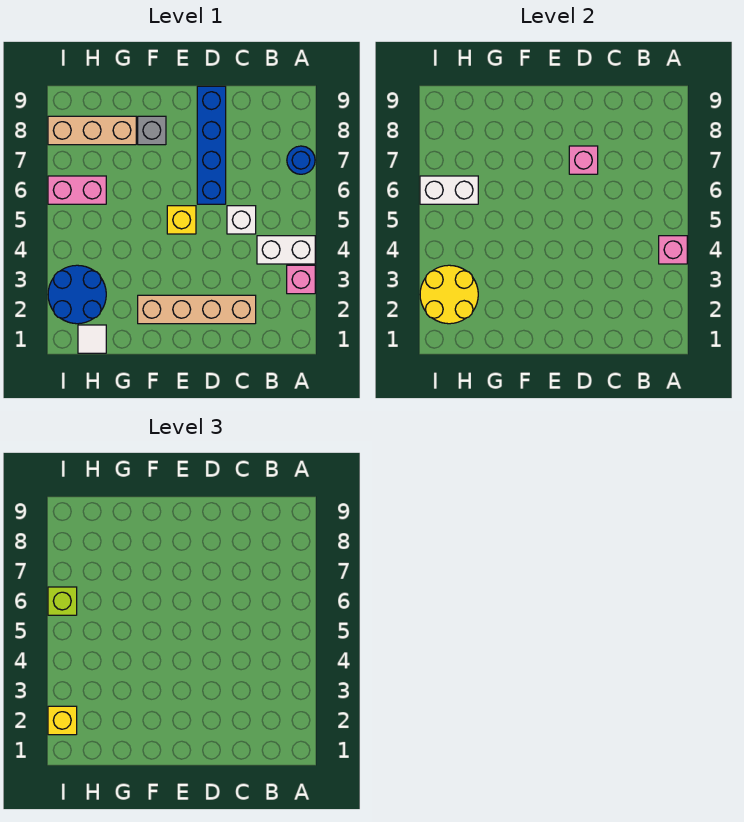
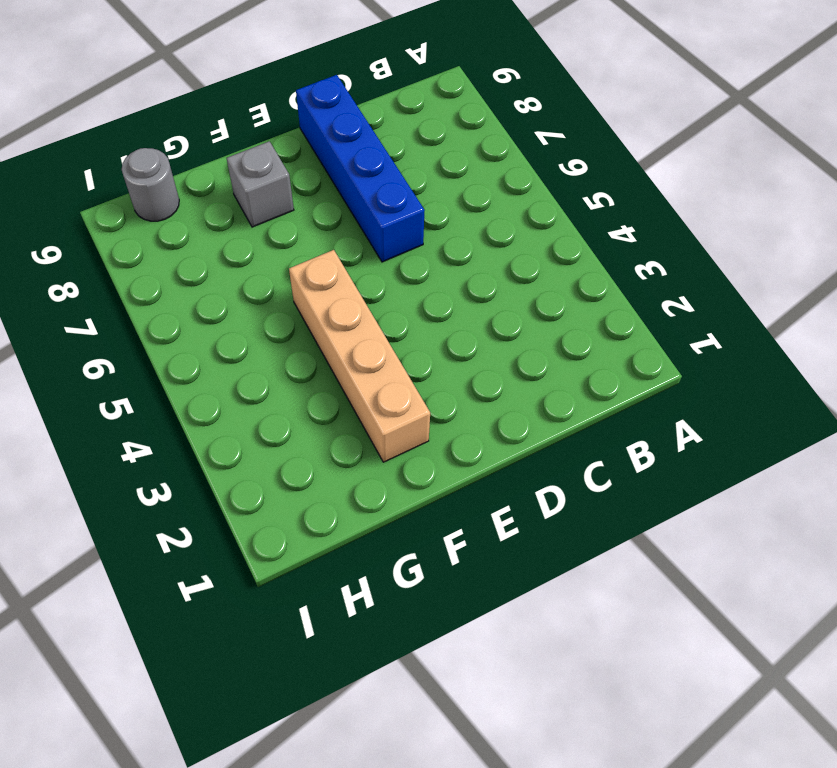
tan 1x4 brick [289,250,430,462] -> tan 1x4 brick turned to [138,295,256,324]
grey 1x1 round brick [122,148,179,221] -> none
none -> pink 1x1 brick [287,265,315,294]
none -> white 1x2 brick [257,236,315,264]
none -> blue 1x1 round brick [287,146,315,174]

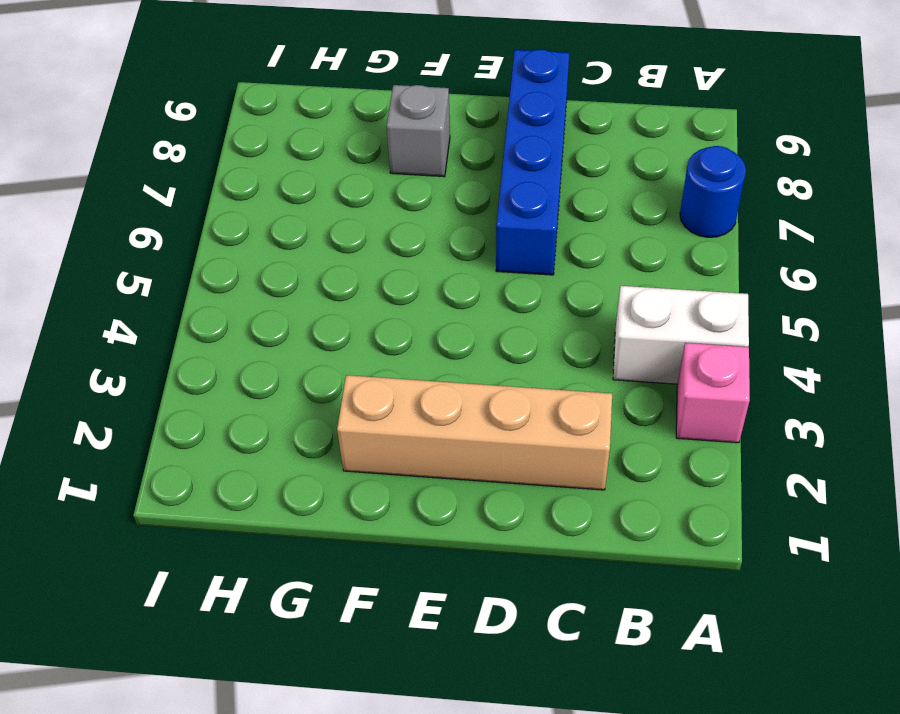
none -> white 1x1 brick [227,206,256,234]
none -> yellow 1x1 brick [167,206,196,234]
none -> tan 1x3 brick [48,116,136,145]

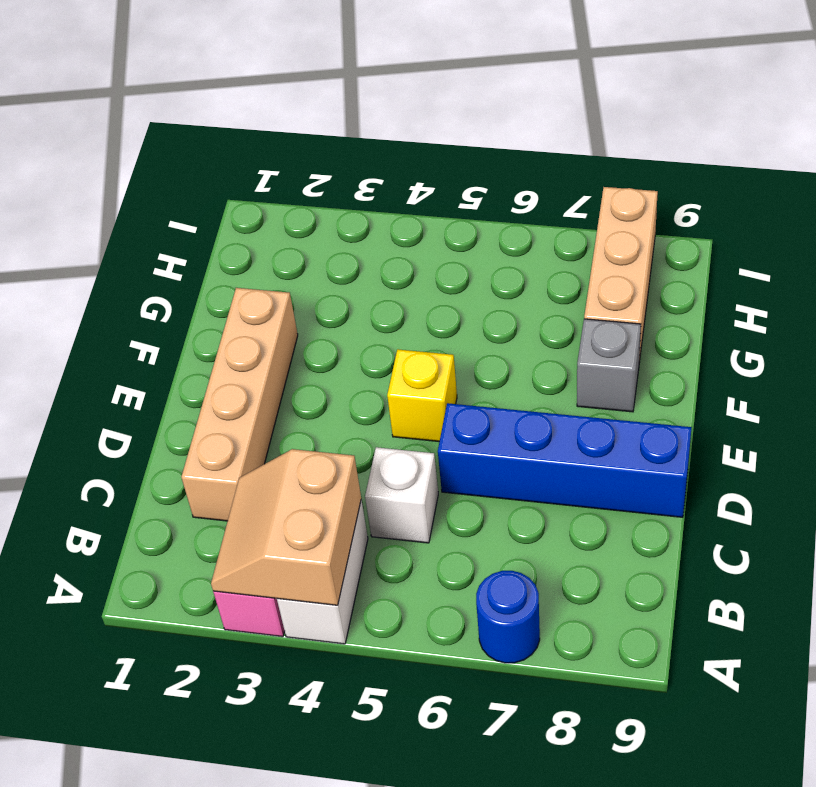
tan 2x2 slope [211,449,361,605] -> pink 1x1 brick [659,236,687,264]
none -> white 1x1 tile [78,325,106,353]
none -> blue 2x2 round brick [48,265,106,324]
none -> pink 1x2 brick [48,176,106,204]

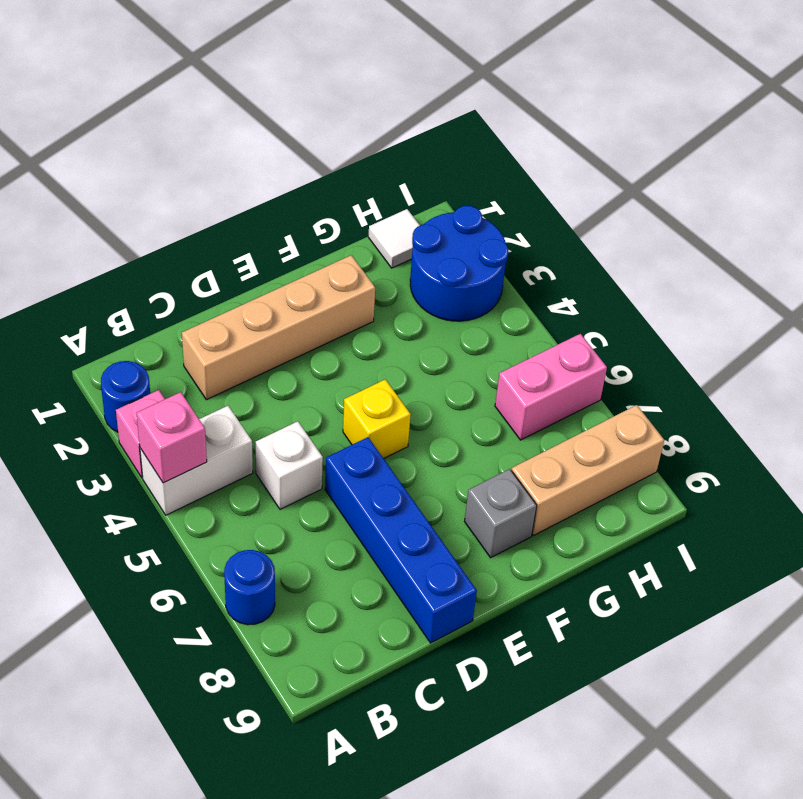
blue 1x1 round brick [101,361,150,432] -> none
none -> pink 1x1 brick [569,146,598,174]
none -> yellow 2x2 round brick [420,265,478,324]
none -> white 1x2 brick [420,176,478,204]

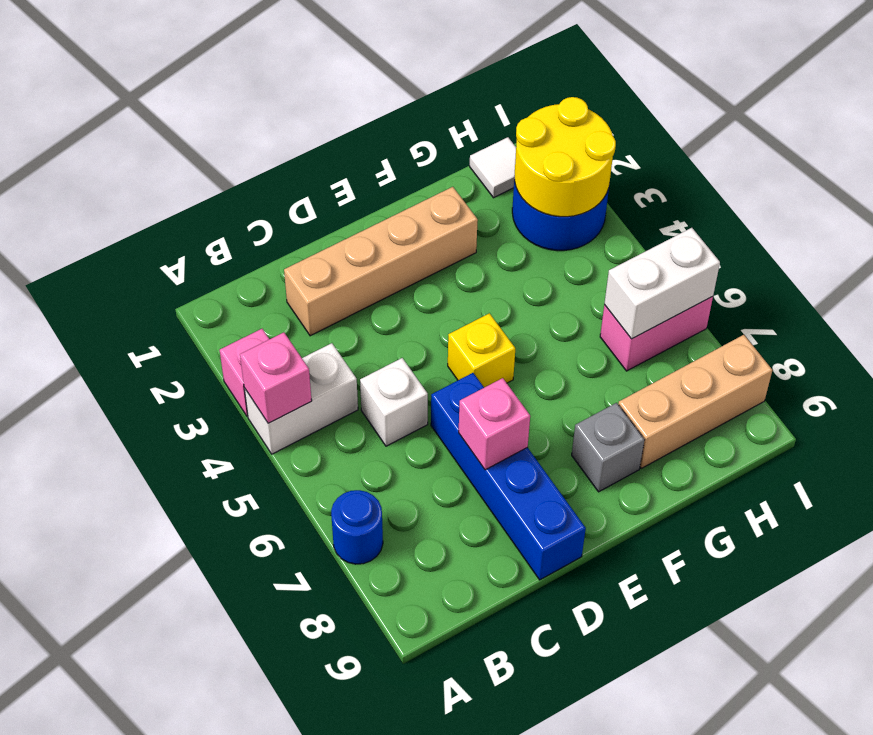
none -> yellow 1x1 brick [48,706,77,735]
none -> lime 1x1 brick [48,587,77,615]

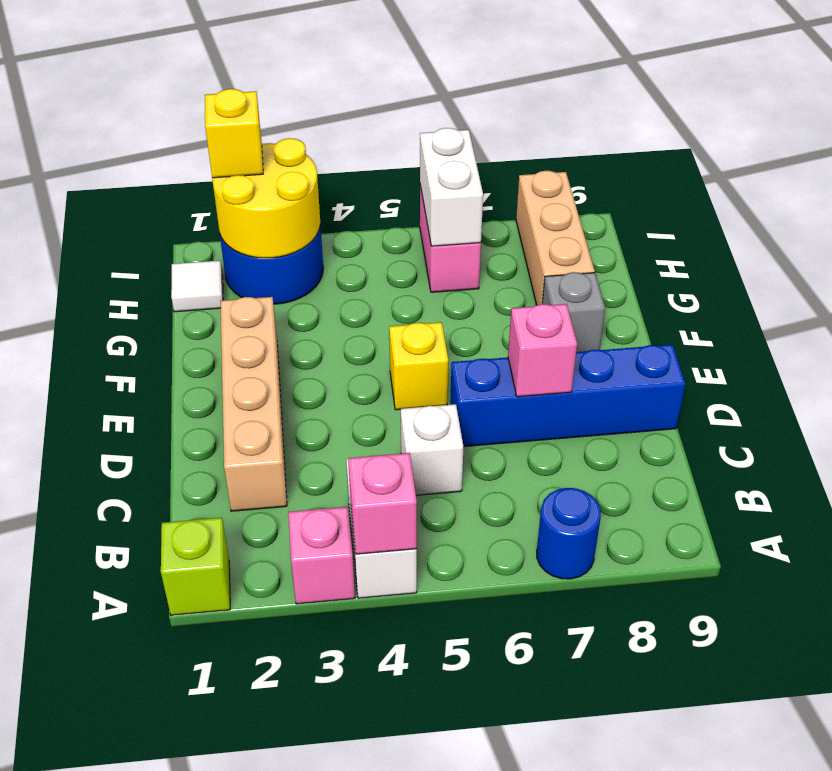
lime 1x1 brick [161,518,230,615] -> lime 1x1 brick moved to [48,587,77,615]

